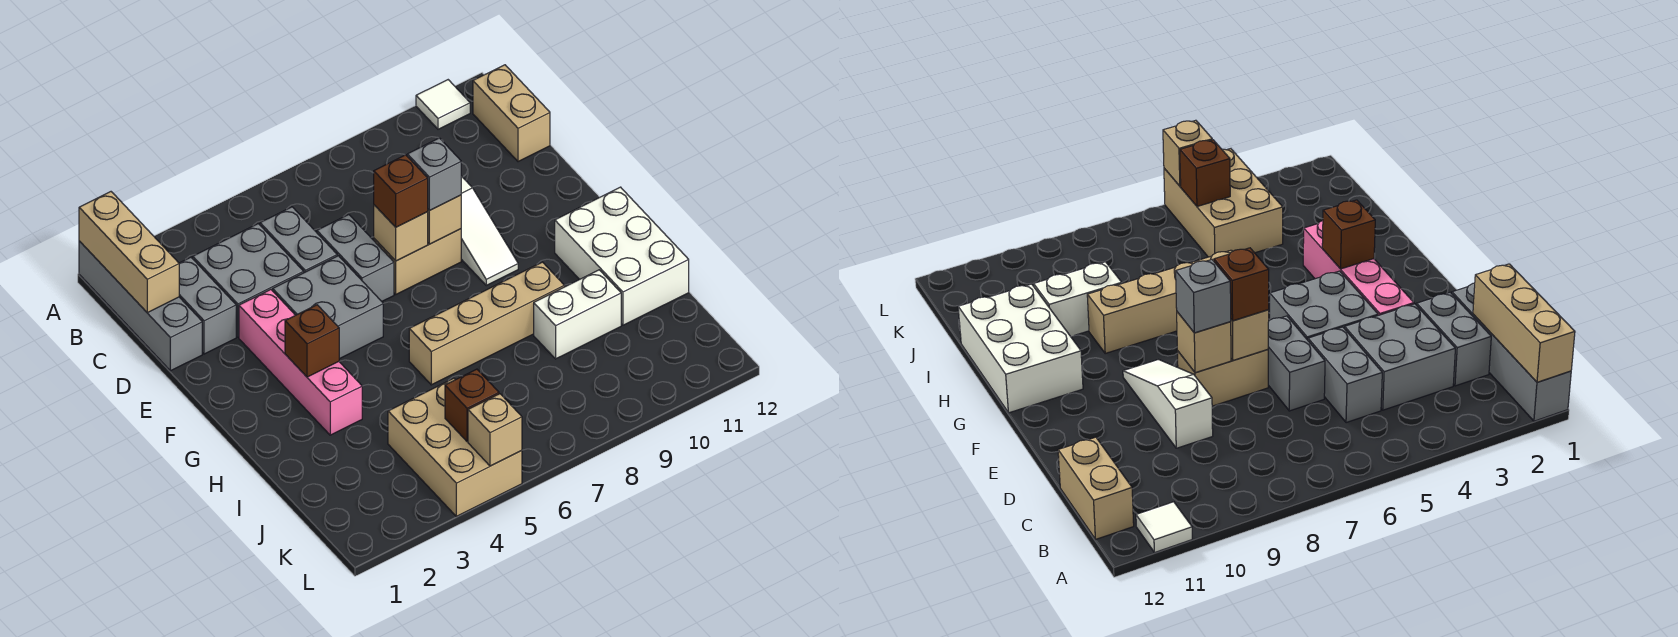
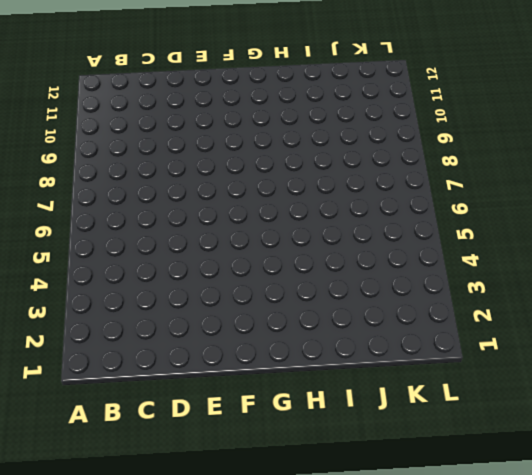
none -> grey 1x4 brick [79,241,202,371]
none -> white 1x1 tile [416,80,470,129]
none -> tan 1x2 brick [473,65,550,162]

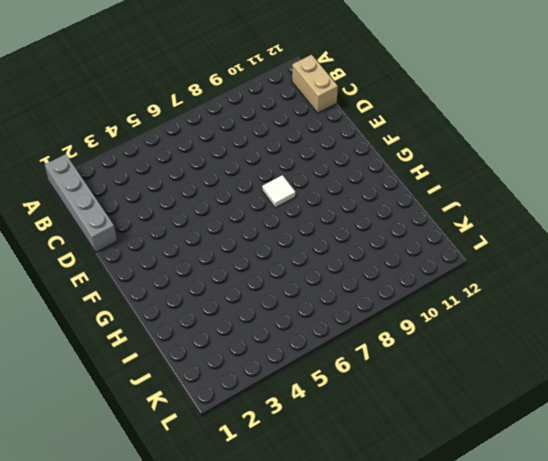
white 1x1 tile [262,175,295,208] -> white 1x1 tile moved to [416,80,470,129]
none -> grey 1x2 brick [179,257,236,354]
none -> grey 2x2 brick [193,224,304,337]
none -> grey 1x2 brick [260,207,337,273]

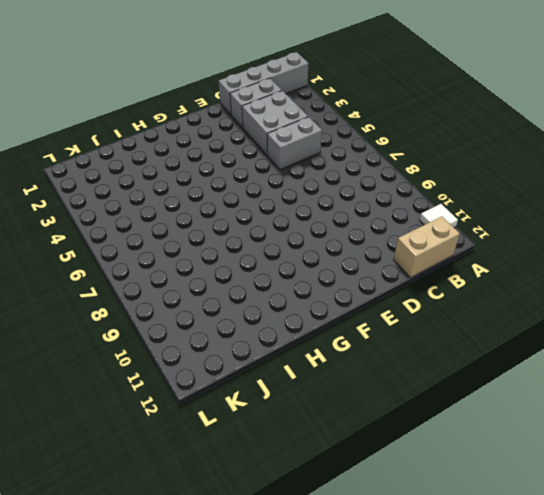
none -> grey 1x2 brick [317,215,394,301]
none -> white 1x3 slope [461,176,518,285]
none -> pink 1x4 brick [239,290,362,435]

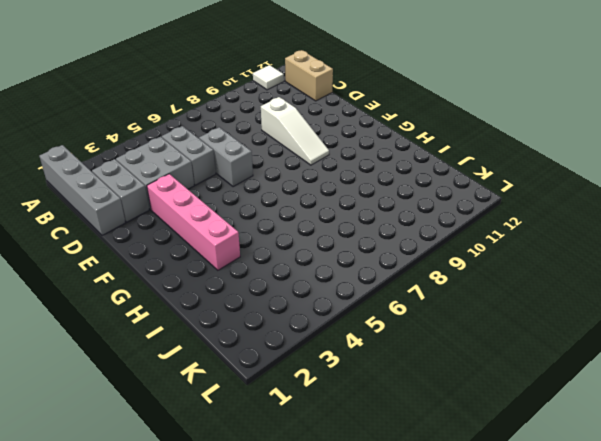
none -> grey 2x2 brick [273,256,383,359]
none -> tan 1x2 brick [374,229,461,294]
none -> white 2x3 brick [555,187,689,325]

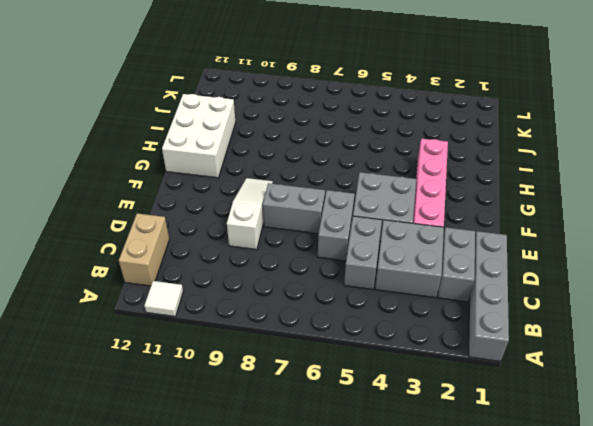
grey 1x2 brick [263,183,325,234] -> tan 1x2 brick [374,229,461,294]
none -> tan 1x4 brick [409,262,565,385]
none -> white 1x2 brick [534,270,621,359]
none -> tan 2x3 brick [388,378,522,516]

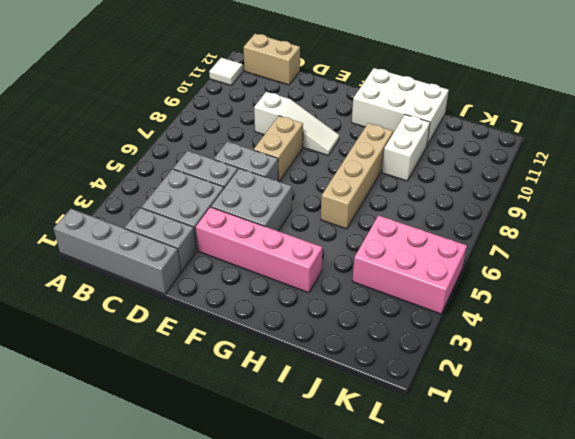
pink 2x3 brick [353,215,467,314] -> tan 2x3 brick [388,378,522,516]
none -> tan 1x3 brick [79,192,179,313]
none -> tan 1x1 brick [374,205,428,261]
none -> tan 1x1 brick [428,195,461,244]

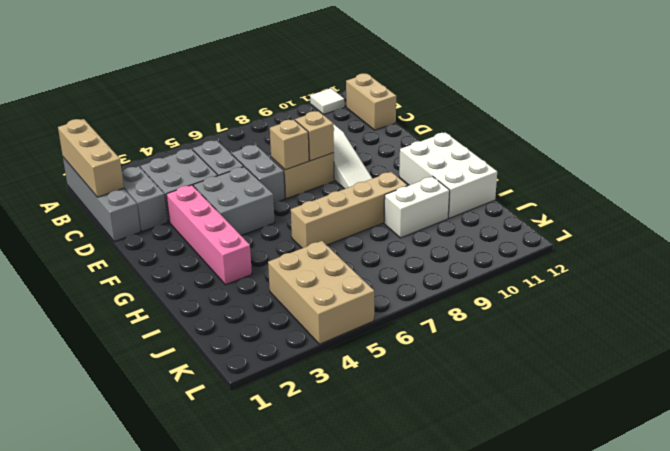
none -> brown 1x1 brick [285,305,339,377]
none -> brown 1x1 brick [445,369,499,441]
none -> tan 1x1 brick [468,394,522,466]

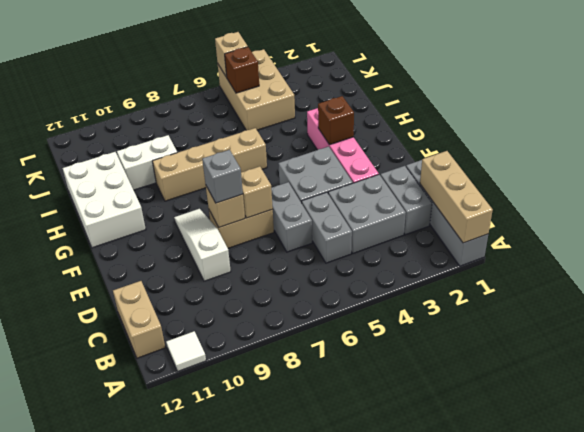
none -> brown 1x1 brick [374,155,428,227]

